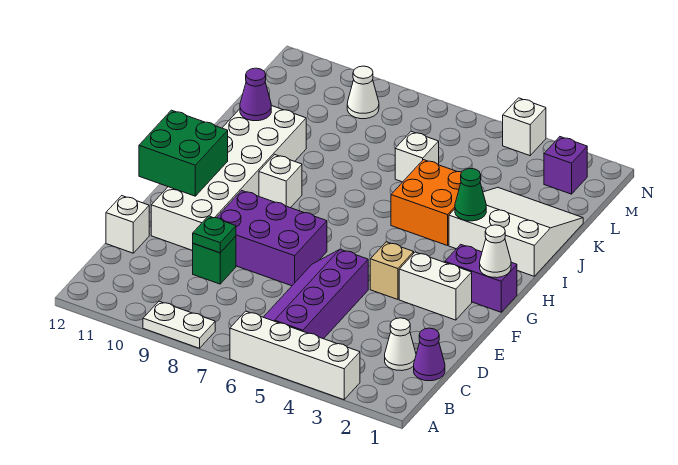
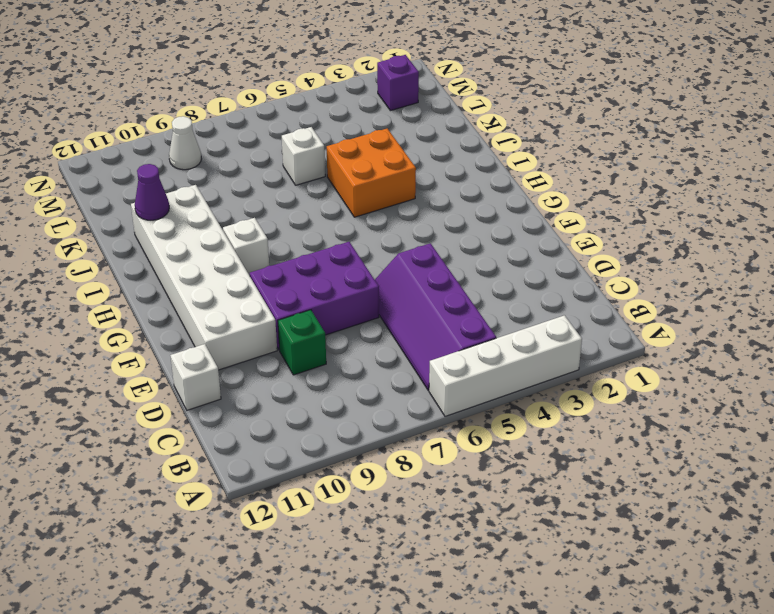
none -> white 1x2 plate [143,301,215,348]
none -> purple 1x1 cone [414,328,445,381]
none -> white 1x1 cone [385,318,416,371]

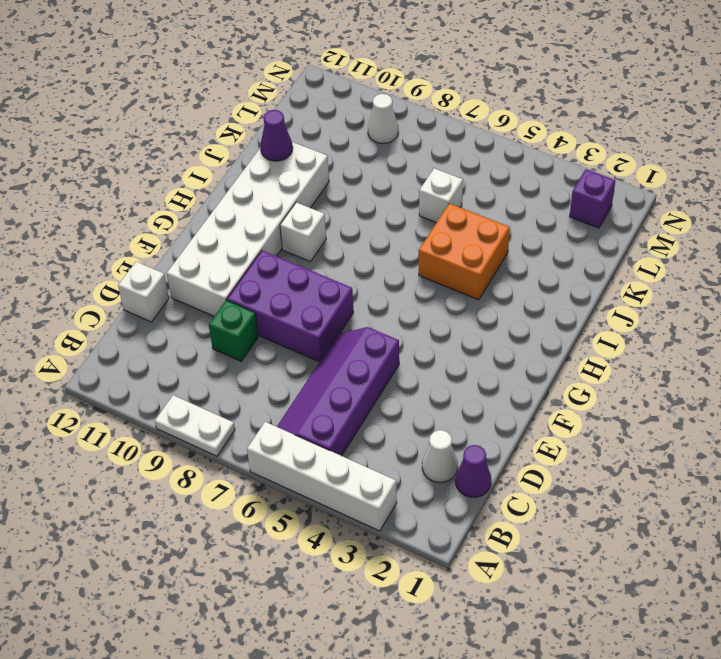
none -> white 1x2 brick [399,252,472,320]
none -> tan 1x1 brick [370,242,414,299]
none -> purple 1x2 brick [445,244,517,312]

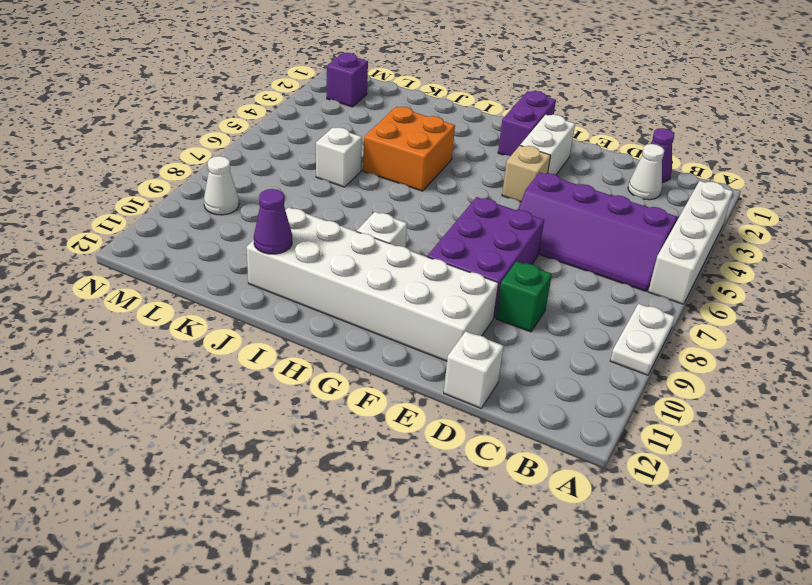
none -> white 3x3 slope [449,187,583,276]
none -> white 1x1 brick [503,98,546,156]
none -> green 1x1 plate [193,216,236,253]

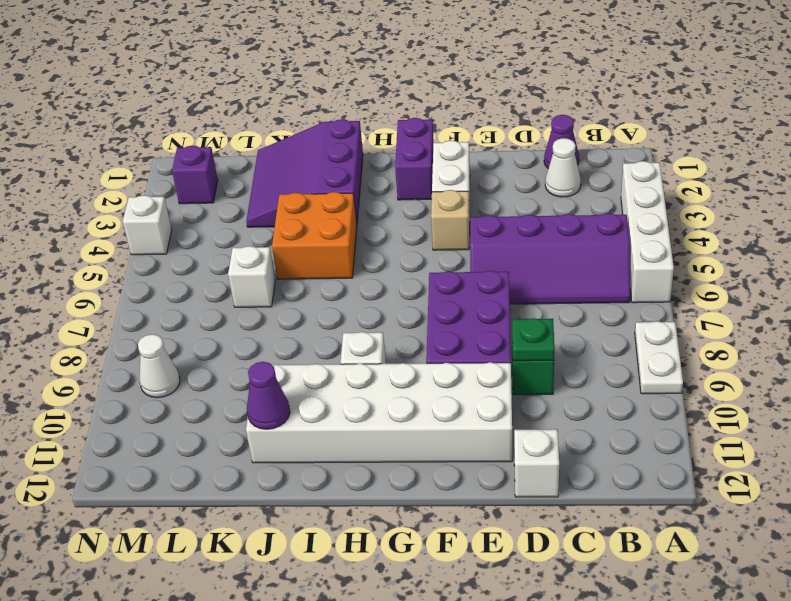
purple 3x3 slope [246,119,363,227] -> white 3x3 slope [449,187,583,276]
none -> green 2x2 brick [139,110,228,196]
none -> white 1x1 cone [480,225,511,278]
none -> green 1x1 cone [455,168,486,221]

